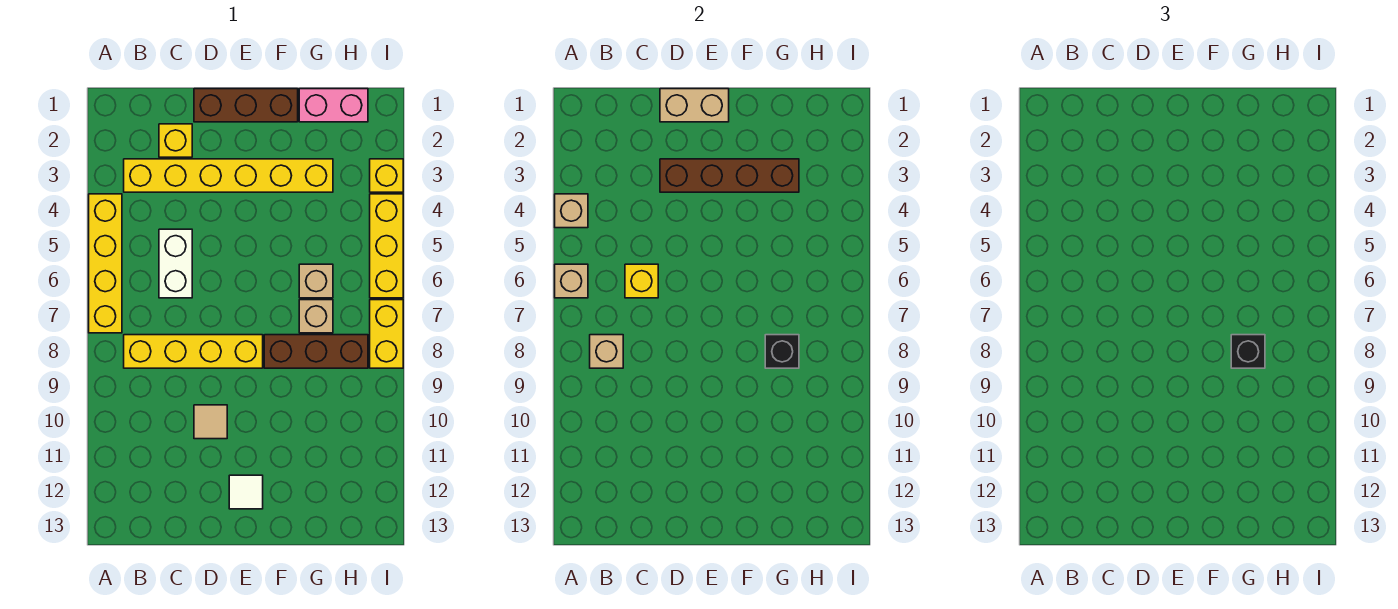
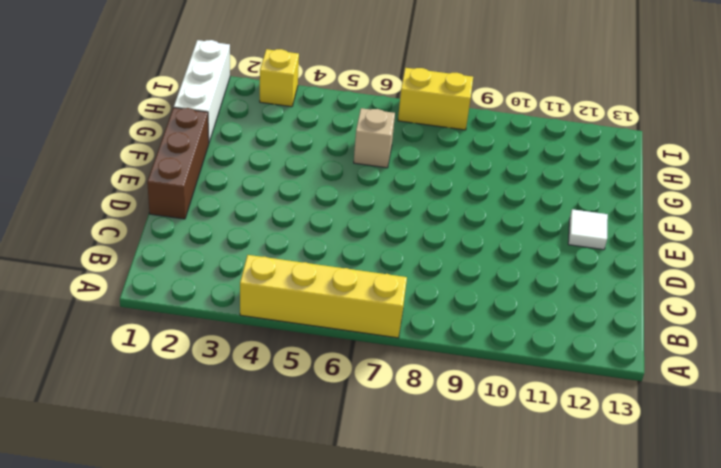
white 1x3 brick [174,40,230,142] -> pink 1x2 brick [299,89,368,122]
none -> yellow 1x6 brick [124,159,333,192]
none -> yellow 1x4 brick [124,335,263,368]
none -> yellow 1x1 brick [159,124,192,157]

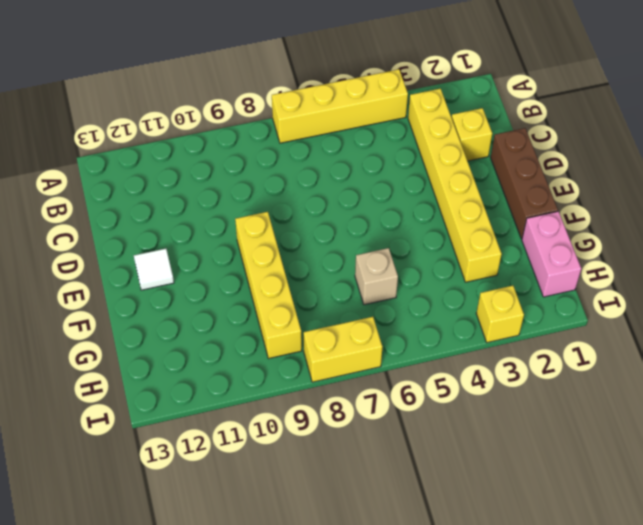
yellow 1x4 brick [235,212,302,359] -> yellow 1x4 brick moved to [124,335,263,368]
none -> white 1x2 brick [159,229,192,298]
none -> tan 1x1 tile [194,405,227,439]
none -> brown 1x3 brick [264,335,368,368]

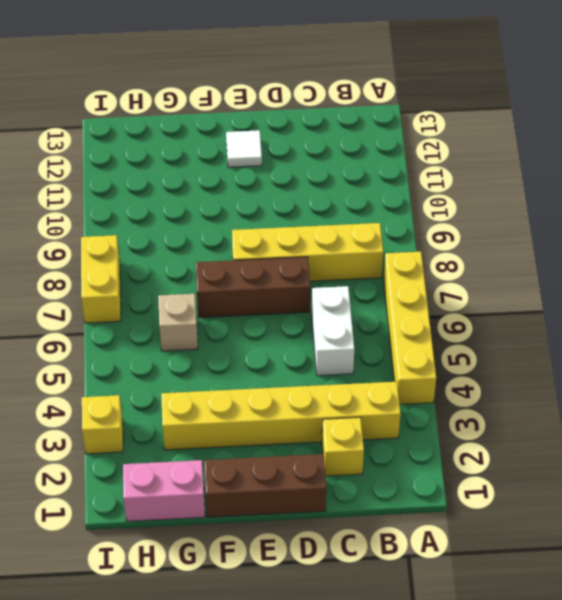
brown 1x3 brick [196,257,310,318] -> brown 1x3 brick moved to [264,335,368,368]
none -> tan 1x1 tile [194,405,227,439]
none -> tan 1x1 brick [299,300,333,333]
none -> yellow 1x3 brick [370,194,403,298]

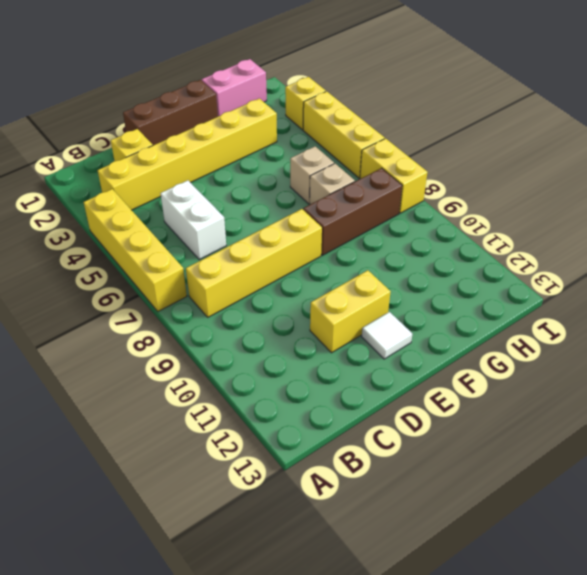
yellow 1x2 brick [310,270,391,353] -> none
none -> tan 1x1 tile [194,405,227,439]
none -> tan 1x1 brick [555,194,588,228]
none -> tan 1x1 brick [555,264,588,298]

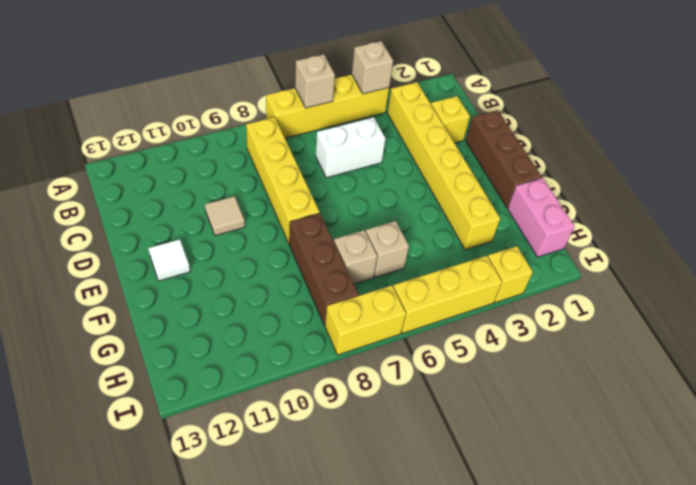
none -> tan 1x1 brick [590,335,623,368]
none -> yellow 1x1 brick [625,264,658,298]
none -> tan 1x2 brick [660,89,729,122]

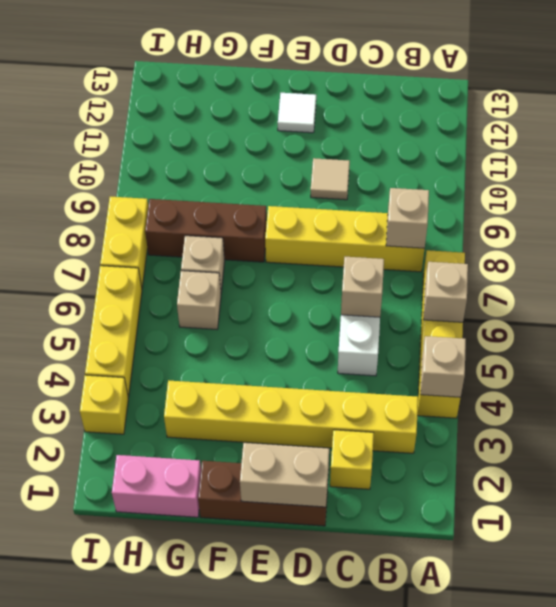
tan 1x1 brick [341,257,384,317] -> yellow 1x1 brick [625,264,658,298]
none -> brown 1x4 brick [660,159,799,192]
none -> black 1x1 brick [765,335,799,368]
none -> black 1x1 brick [1231,335,1265,368]

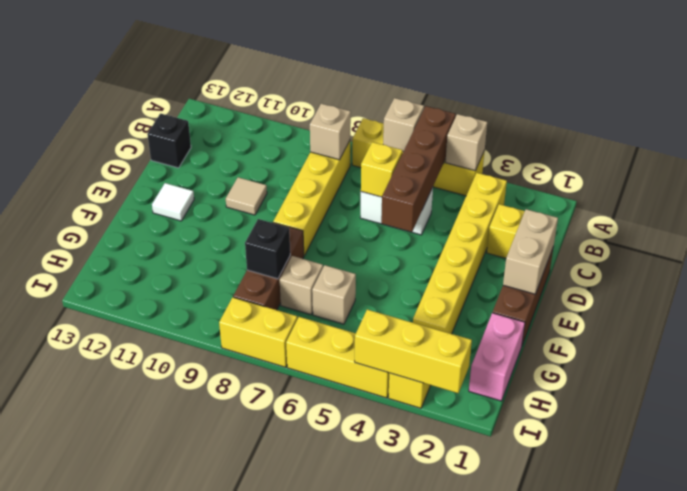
brown 1x4 brick [381,106,456,232] -> brown 1x4 brick moved to [660,159,799,192]
black 1x1 brick [147,113,191,168] -> black 1x1 brick moved to [1231,335,1265,368]
yellow 1x3 brick [355,309,472,393] -> none

